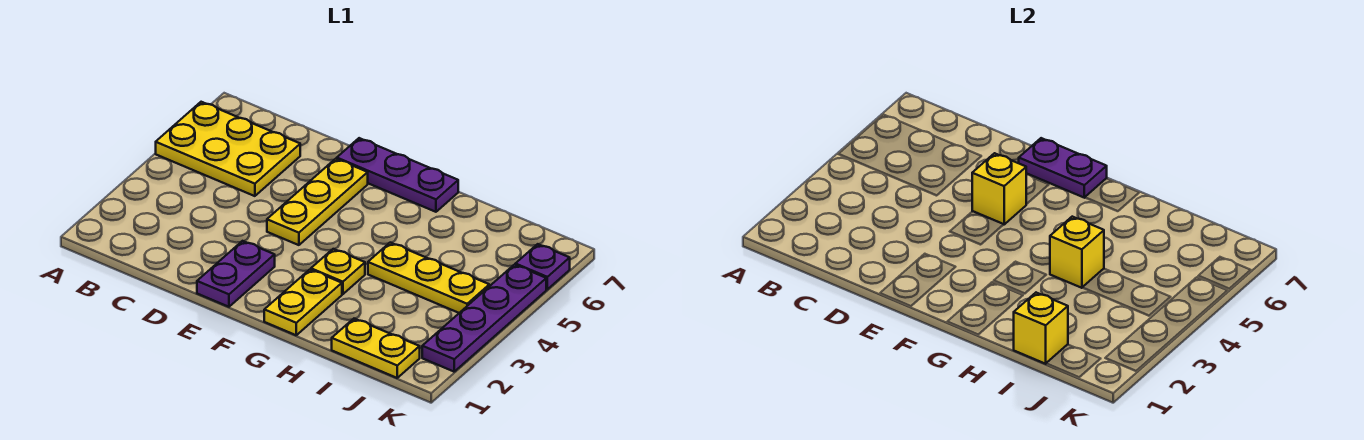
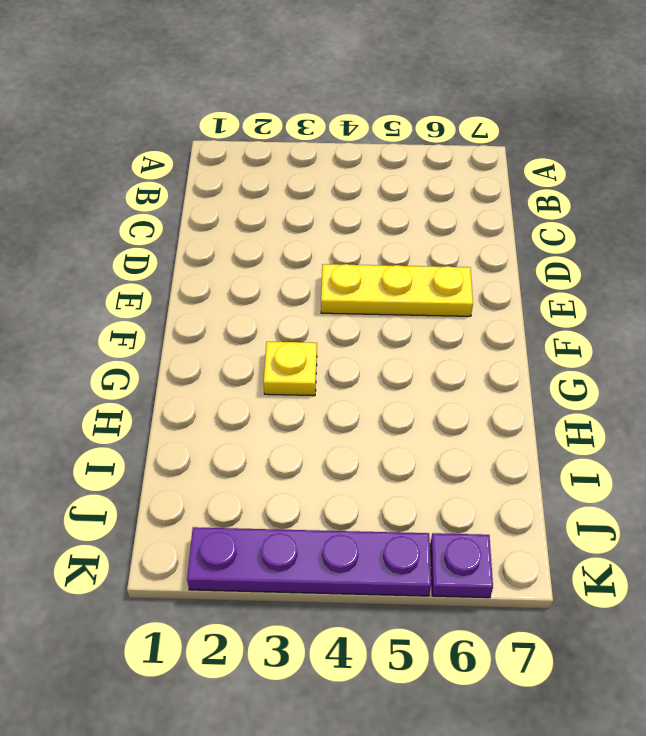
none -> yellow 2x3 plate [156,102,300,196]
none -> purple 1x2 plate [197,241,275,307]
none -> purple 1x3 plate [337,138,458,212]

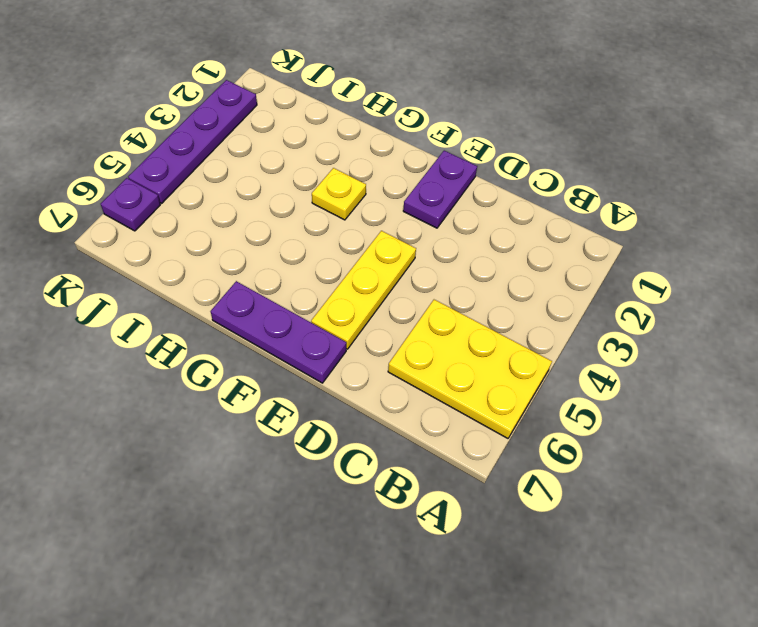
none -> yellow 1x2 plate [264,270,342,335]
none -> yellow 1x3 plate [368,243,489,313]
none -> yellow 1x2 plate [332,319,420,378]

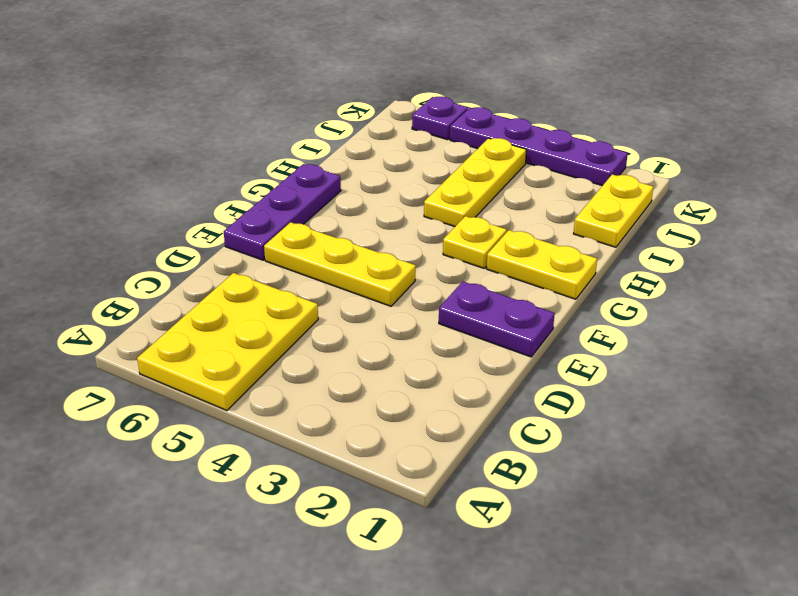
none -> yellow 1x1 brick [972,153,1026,224]
none -> purple 1x2 plate [1019,138,1107,198]
none -> yellow 1x1 brick [1050,217,1104,288]

